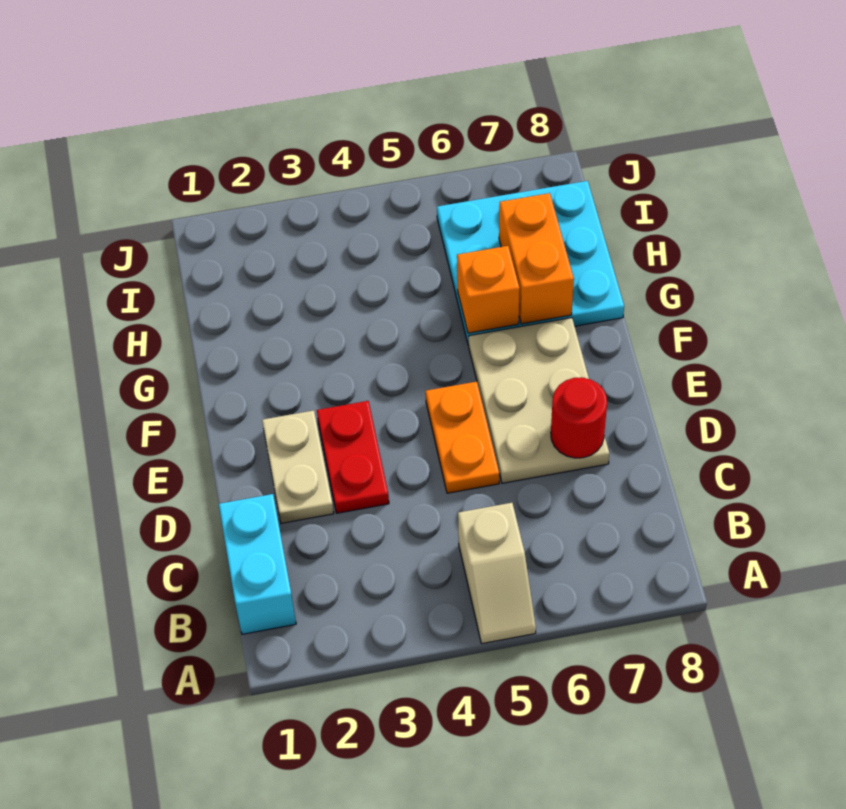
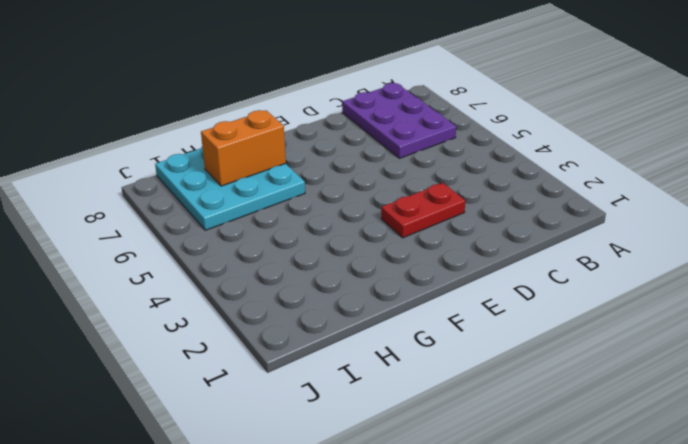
purple 2x3 plate [342,83,456,158] -> none
none -> tan 1x2 slope [458,503,536,644]
none -> cyan 1x2 brick [219,494,296,634]

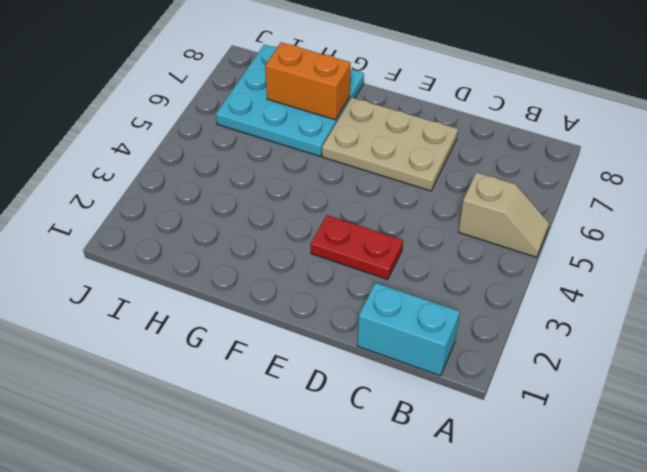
none -> tan 1x2 plate [262,410,334,523]
none -> orange 1x2 plate [426,382,499,493]

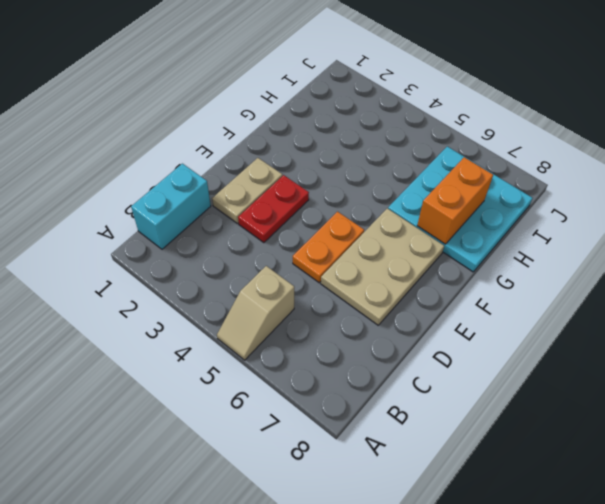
none -> red 1x1 round brick [551,377,607,458]
none -> orange 1x1 brick [457,246,520,333]

